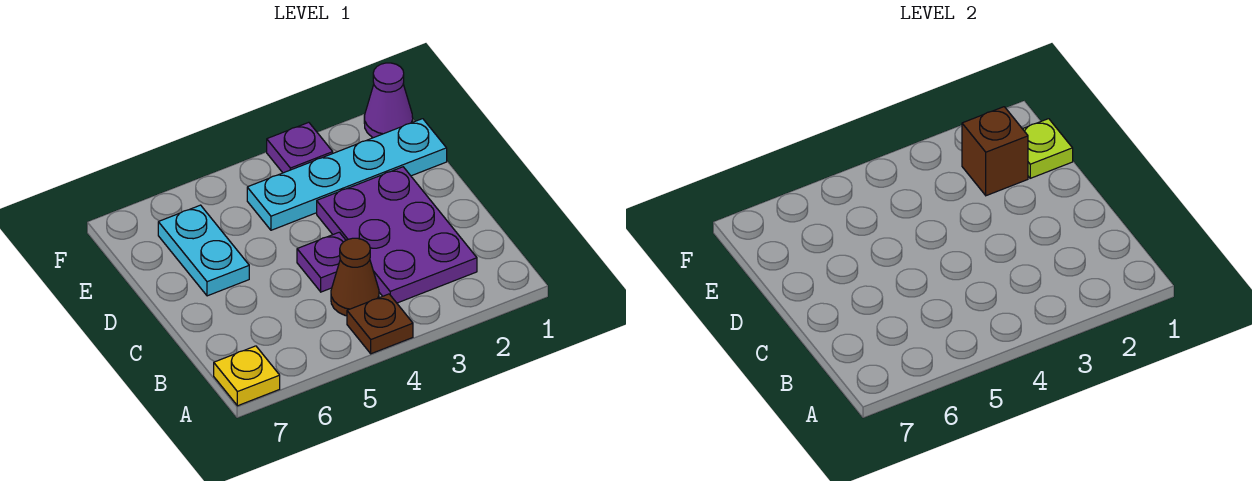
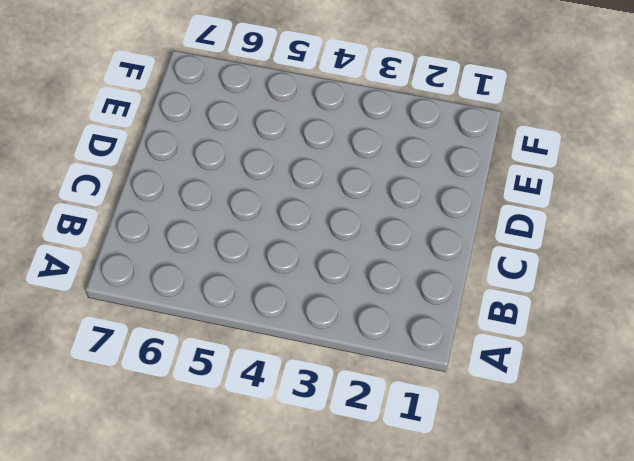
none -> brown 1x1 plate [347,294,413,354]
none -> yellow 1x1 plate [214,346,280,406]

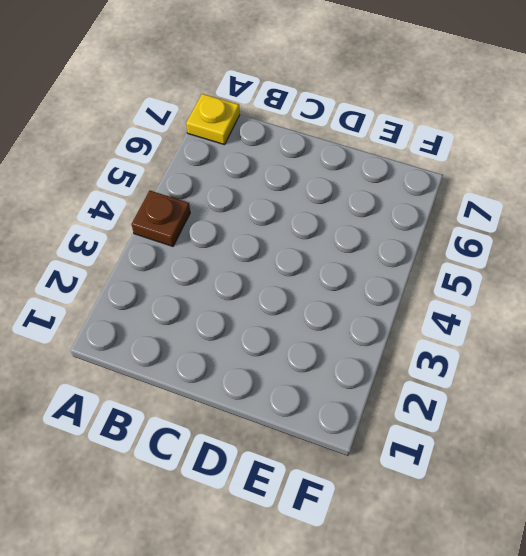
none -> purple 2x3 plate [317,167,477,303]
none -> brown 1x1 cone [331,238,379,316]

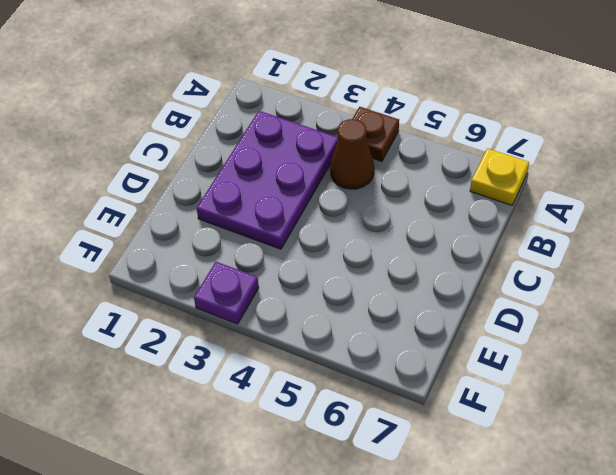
none -> purple 1x1 plate [297,232,346,292]
none -> cyan 1x2 plate [158,205,249,296]

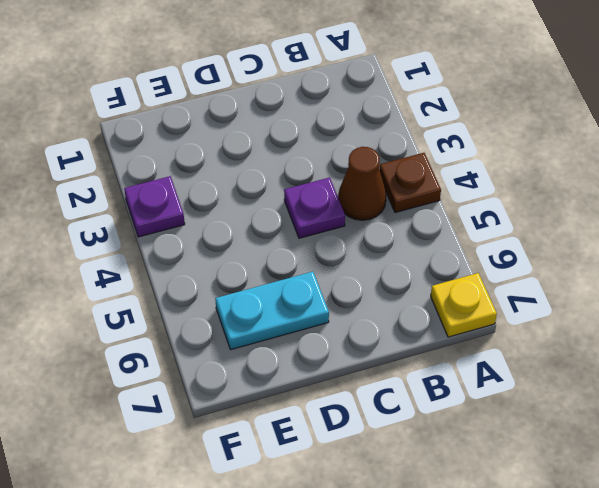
none -> purple 2x3 plate [317,167,477,303]
none -> cyan 1x4 plate [247,119,447,230]

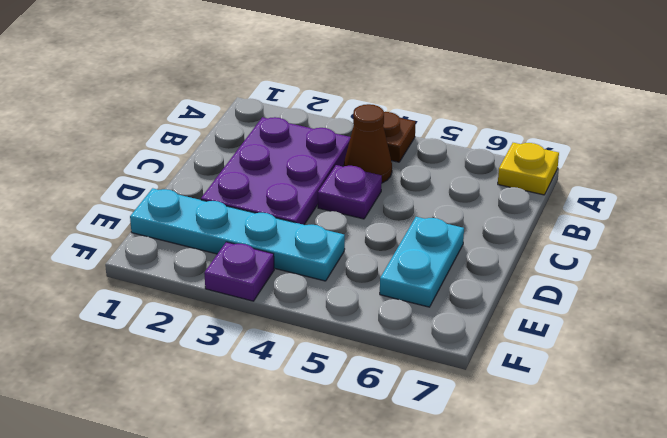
none -> purple 1x1 cone [364,63,413,138]
none -> lime 1x1 plate [1023,119,1073,178]

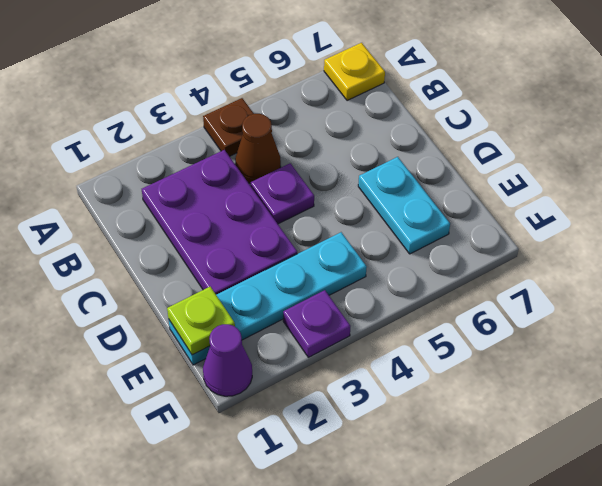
none -> brown 1x1 brick [962,107,1028,196]

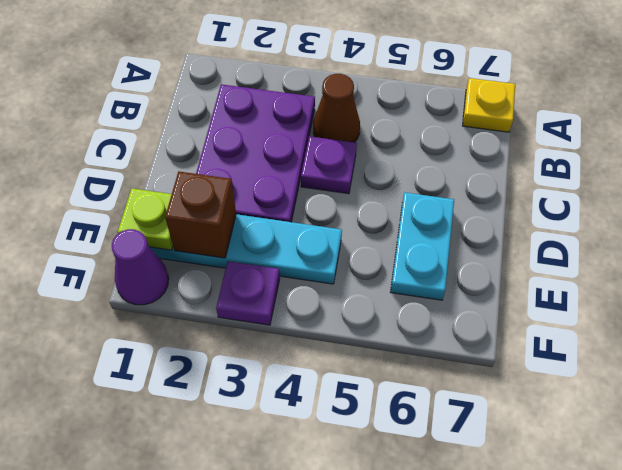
none -> brown 1x1 plate [347,294,413,354]

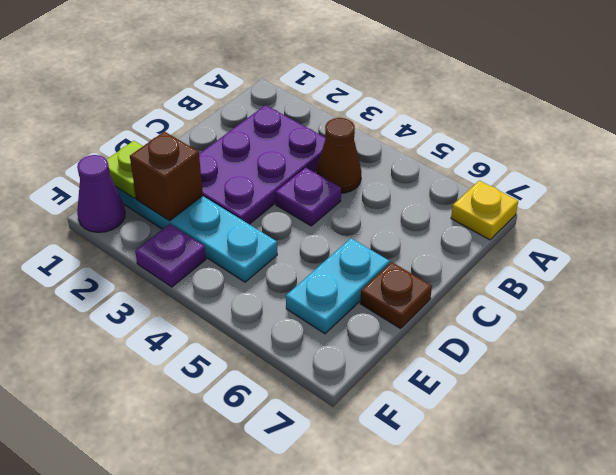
brown 1x1 plate [360,262,432,329] -> brown 1x1 plate moved to [347,294,413,354]

